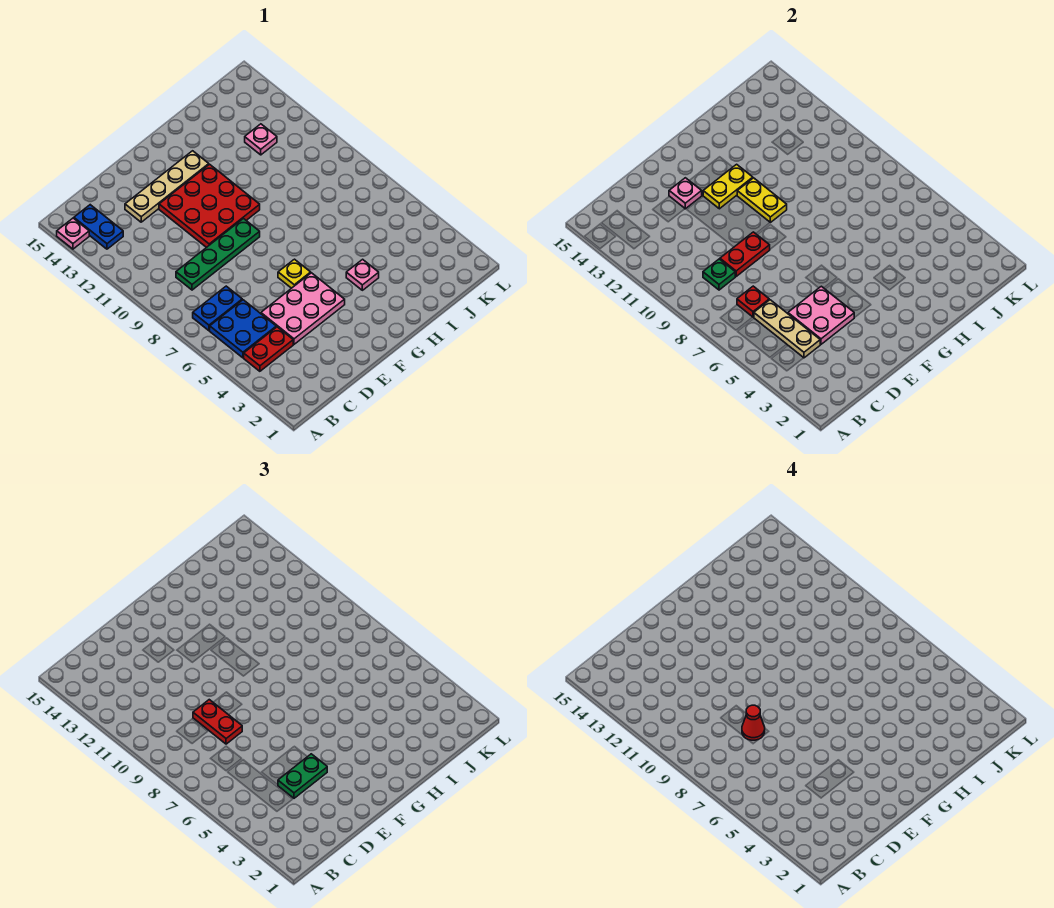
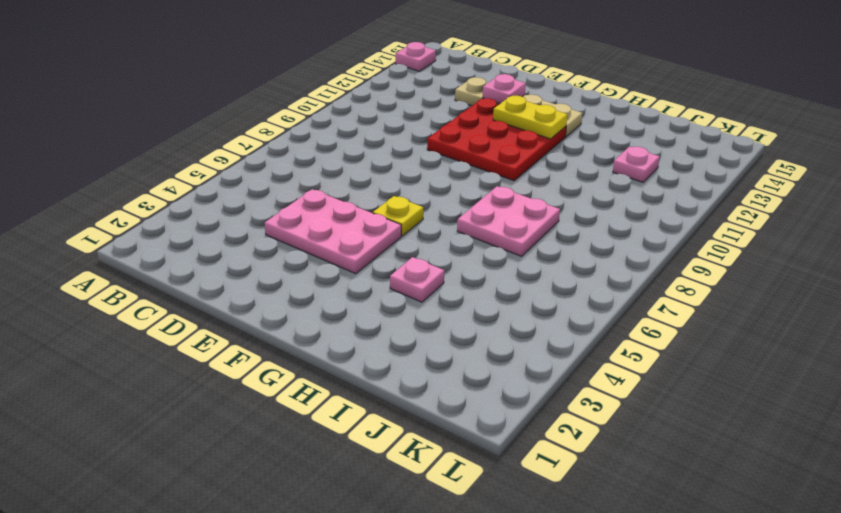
pink 2x2 plate [457,186,560,256] -> pink 2x2 plate moved to [788,286,854,344]
none -> red 1x2 plate [244,327,293,371]
none -> blue 2x2 plate [210,300,276,358]
none -> blue 1x2 plate [193,286,242,331]

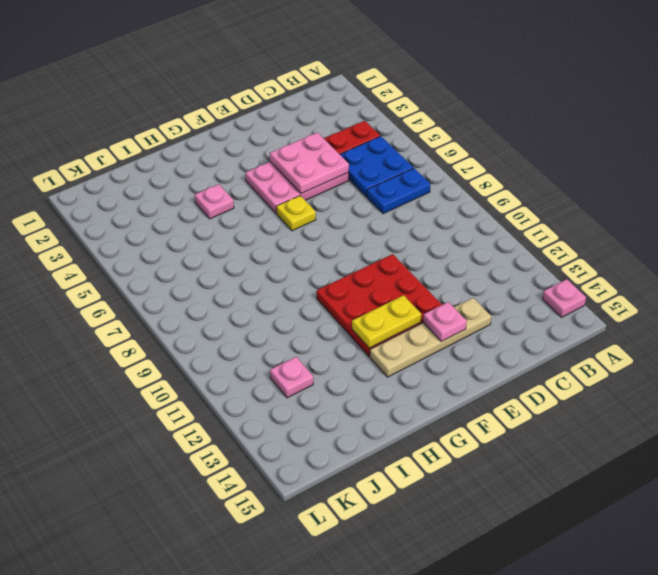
none -> blue 1x2 plate [74,205,123,249]
none -> green 1x4 plate [176,219,260,290]
none -> tan 1x3 plate [754,300,820,358]

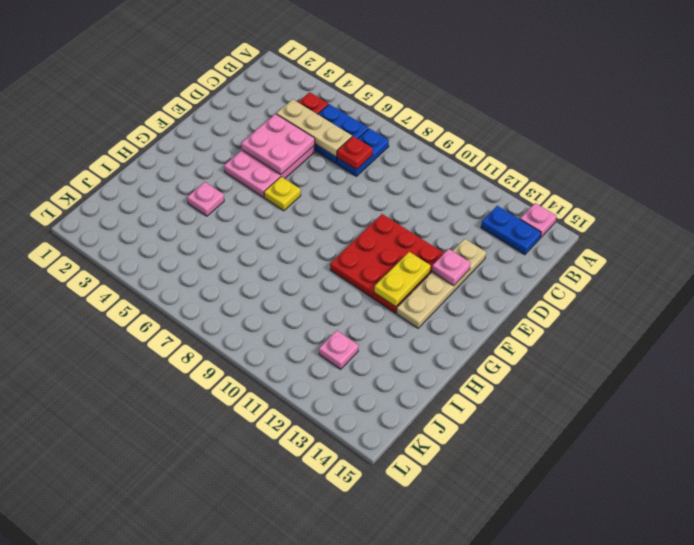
none -> green 1x4 plate [176,219,260,290]
none -> green 1x1 plate [703,259,736,290]
none -> red 1x2 plate [720,232,770,276]

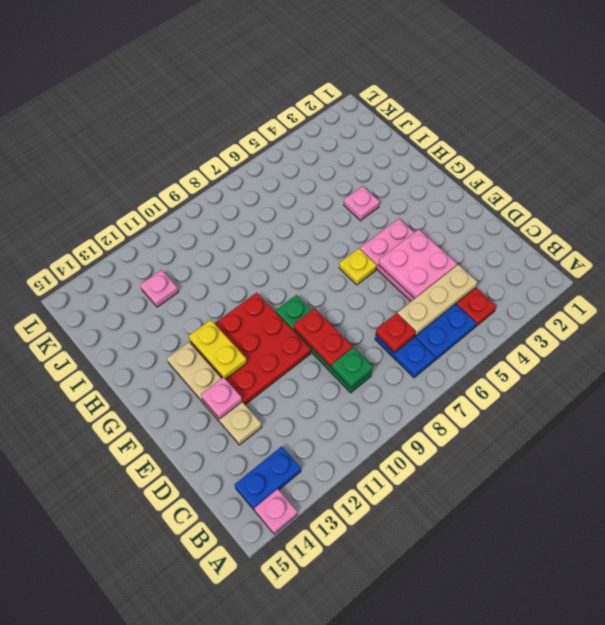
none -> yellow 1x2 plate [737,178,787,222]
none -> green 1x2 plate [278,754,327,798]
none -> red 1x2 plate [193,700,242,744]

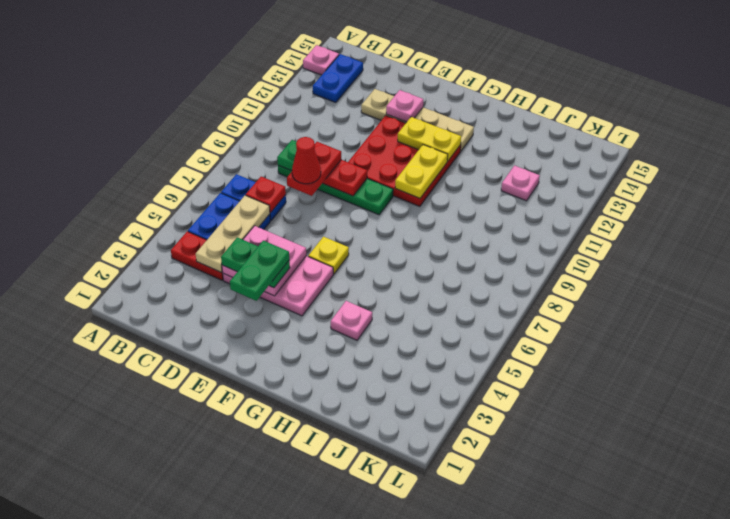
green 1x2 plate [230,241,289,301] -> none

